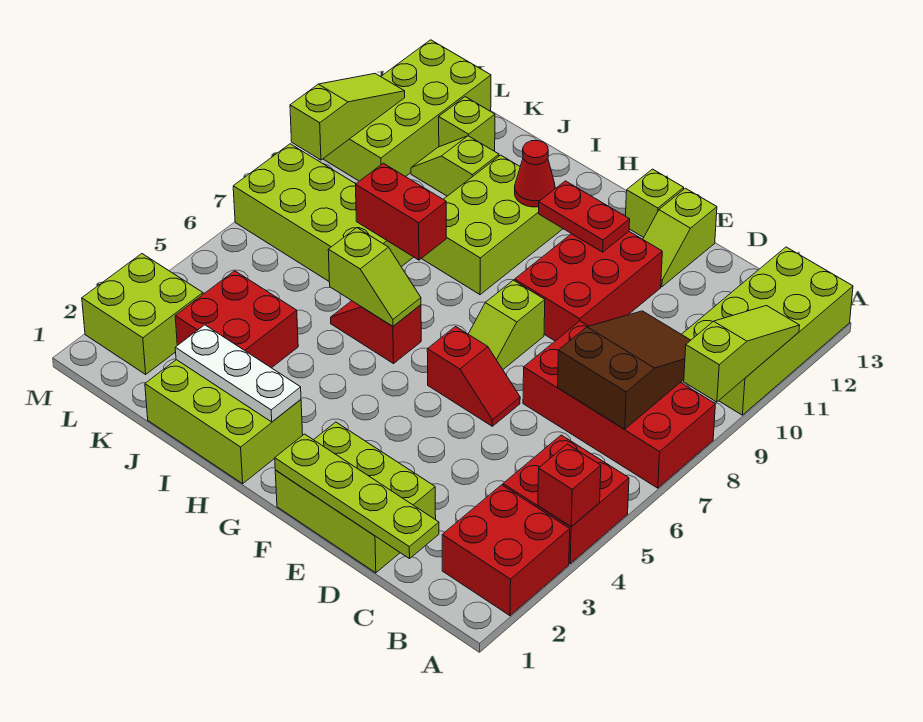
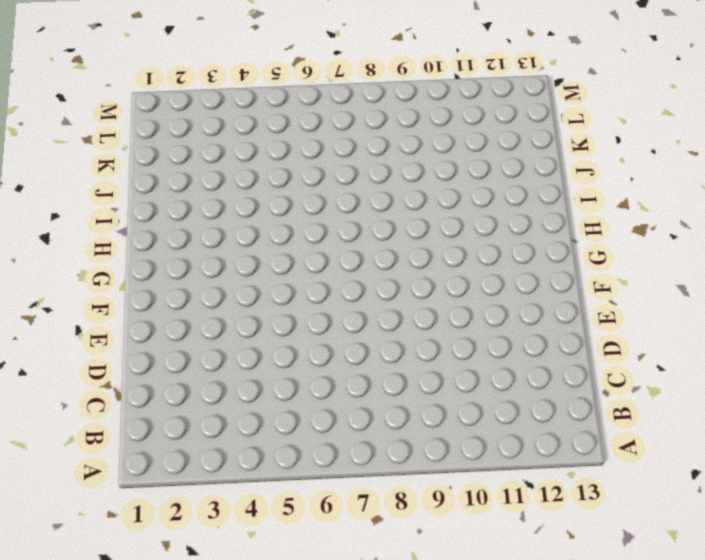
none -> red 2x2 brick [442,485,570,616]
none -> red 2x2 brick [503,435,629,564]
none -> red 2x4 brick [523,321,715,488]

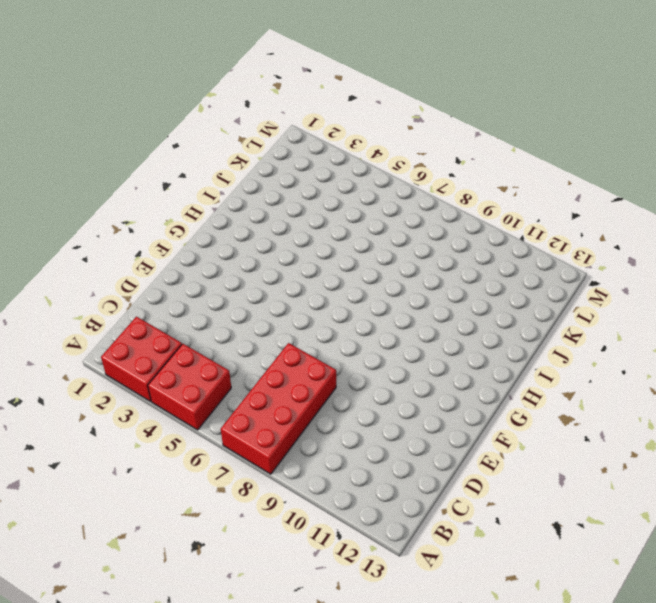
none -> lime 2x4 brick [682,247,853,415]
none -> lime 2x3 brick [275,422,436,573]
none -> red 1x2 slope [427,327,520,426]

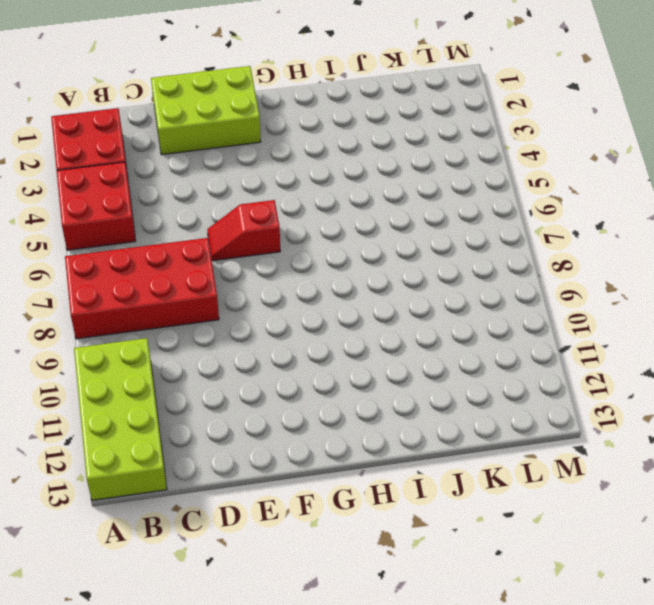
none -> red 2x3 brick [515,232,662,341]
none -> lime 1x2 slope [643,188,717,287]
none -> lime 1x2 slope [469,280,545,369]

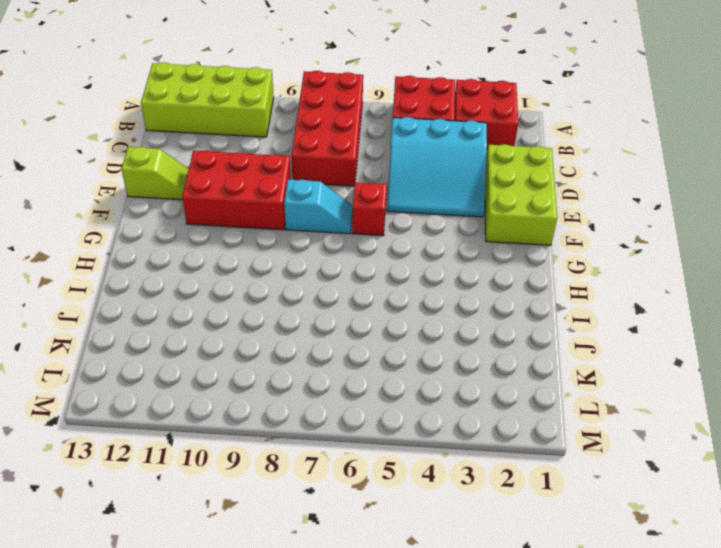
cyan 3x3 slope [387,117,487,217] -> none
cyan 1x2 slope [284,180,353,234] -> lime 1x2 slope [469,280,545,369]
none -> lime 1x1 brick [626,169,684,237]
none -> lime 2x3 brick [145,360,303,484]
none -> red 1x2 slope [331,301,421,364]

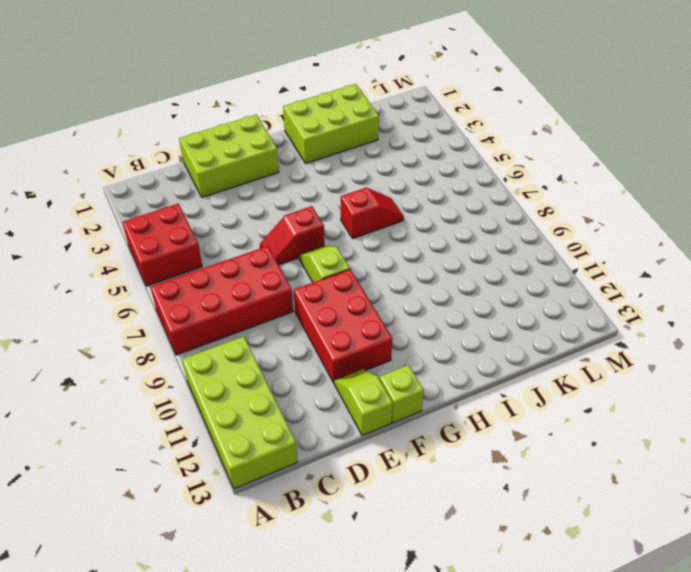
none -> red 2x2 brick [442,485,570,616]
none -> lime 2x3 brick [421,155,563,295]
none -> red 2x2 brick [175,271,298,368]

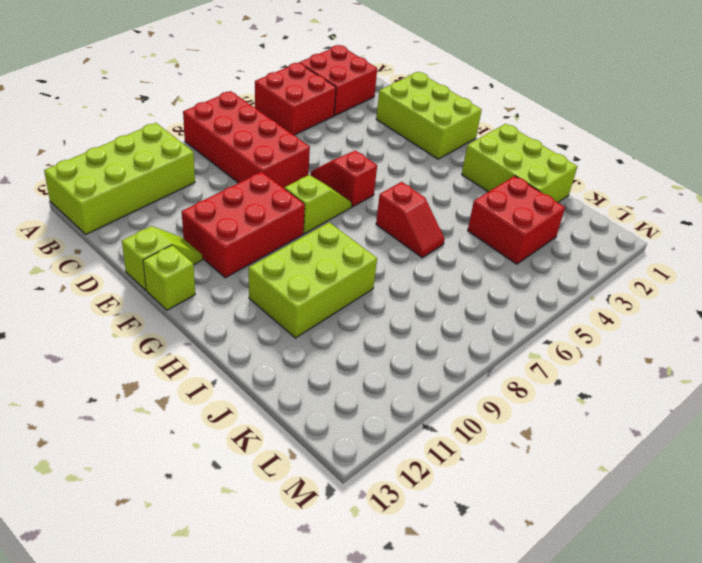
none -> lime 2x4 brick [233,144,413,281]
none -> lime 1x2 slope [411,136,499,196]
none -> lime 1x1 brick [439,97,495,151]

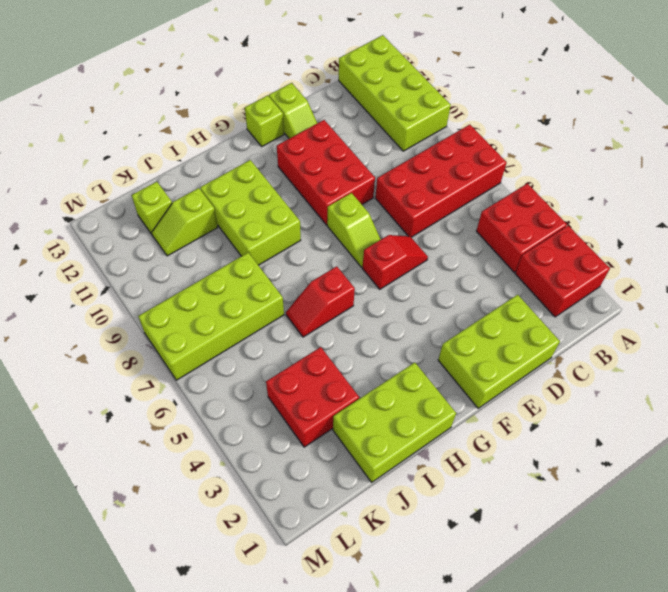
none -> lime 2x2 brick [82,254,203,374]
none -> lime 2x4 brick [323,40,491,181]
none -> red 1x1 brick [538,444,601,527]

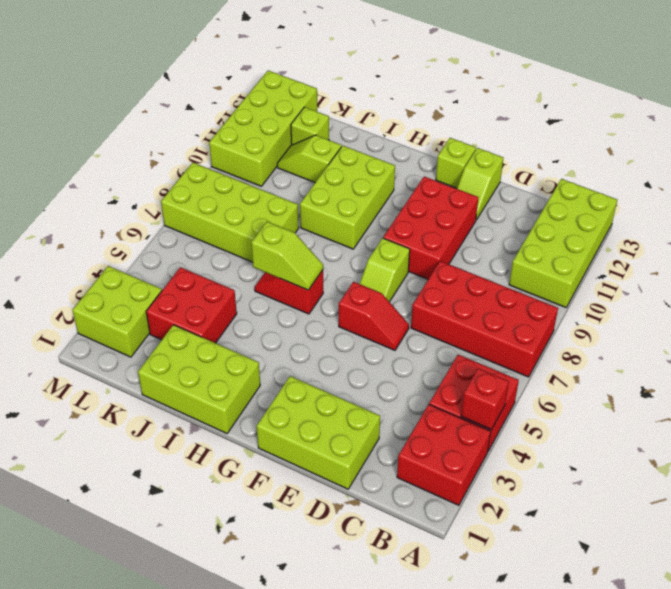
none -> lime 1x3 slope [684,306,800,402]
none -> brown 2x3 slope [558,311,691,429]
none -> lime 1x4 plate [275,434,439,559]

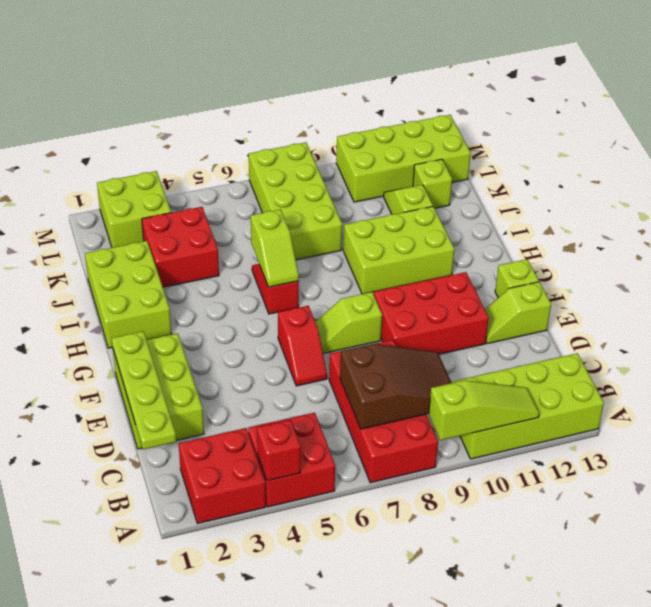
none -> red 1x2 plate [539,181,630,252]
none -> white 1x3 plate [175,325,301,422]
none -> red 1x1 cone [515,140,555,207]

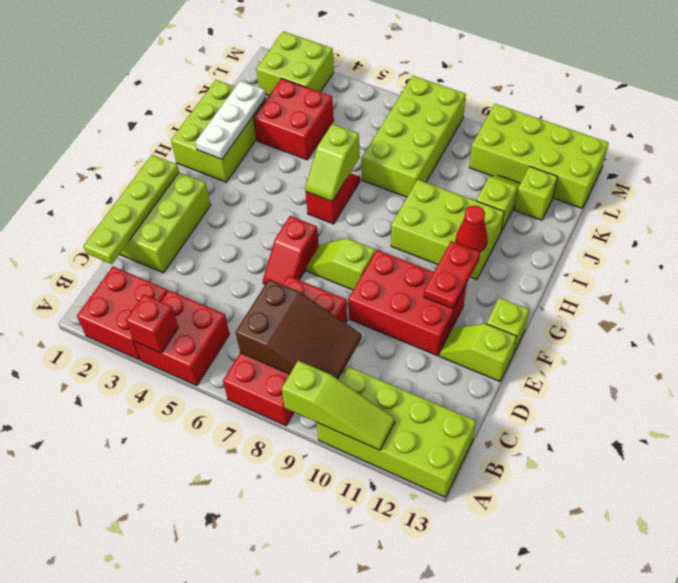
none -> red 1x2 brick [356,163,446,260]
none -> lime 1x3 slope [290,74,405,160]

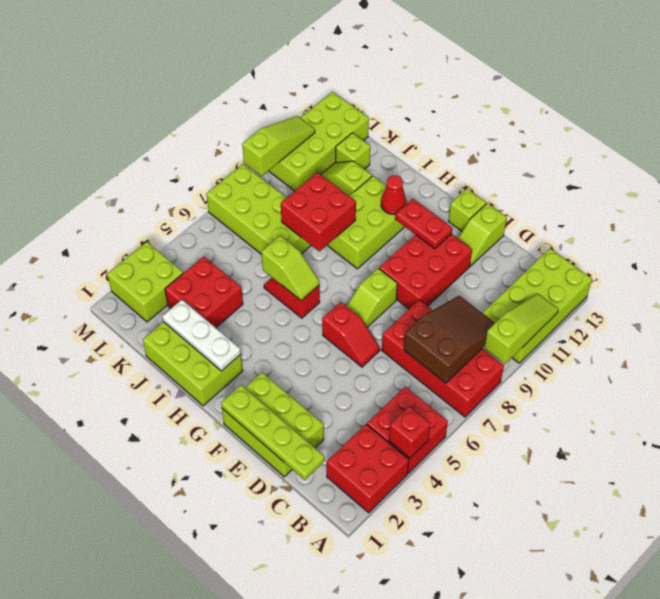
red 2x2 brick [281,172,356,251] -> red 1x2 brick [356,163,446,260]

